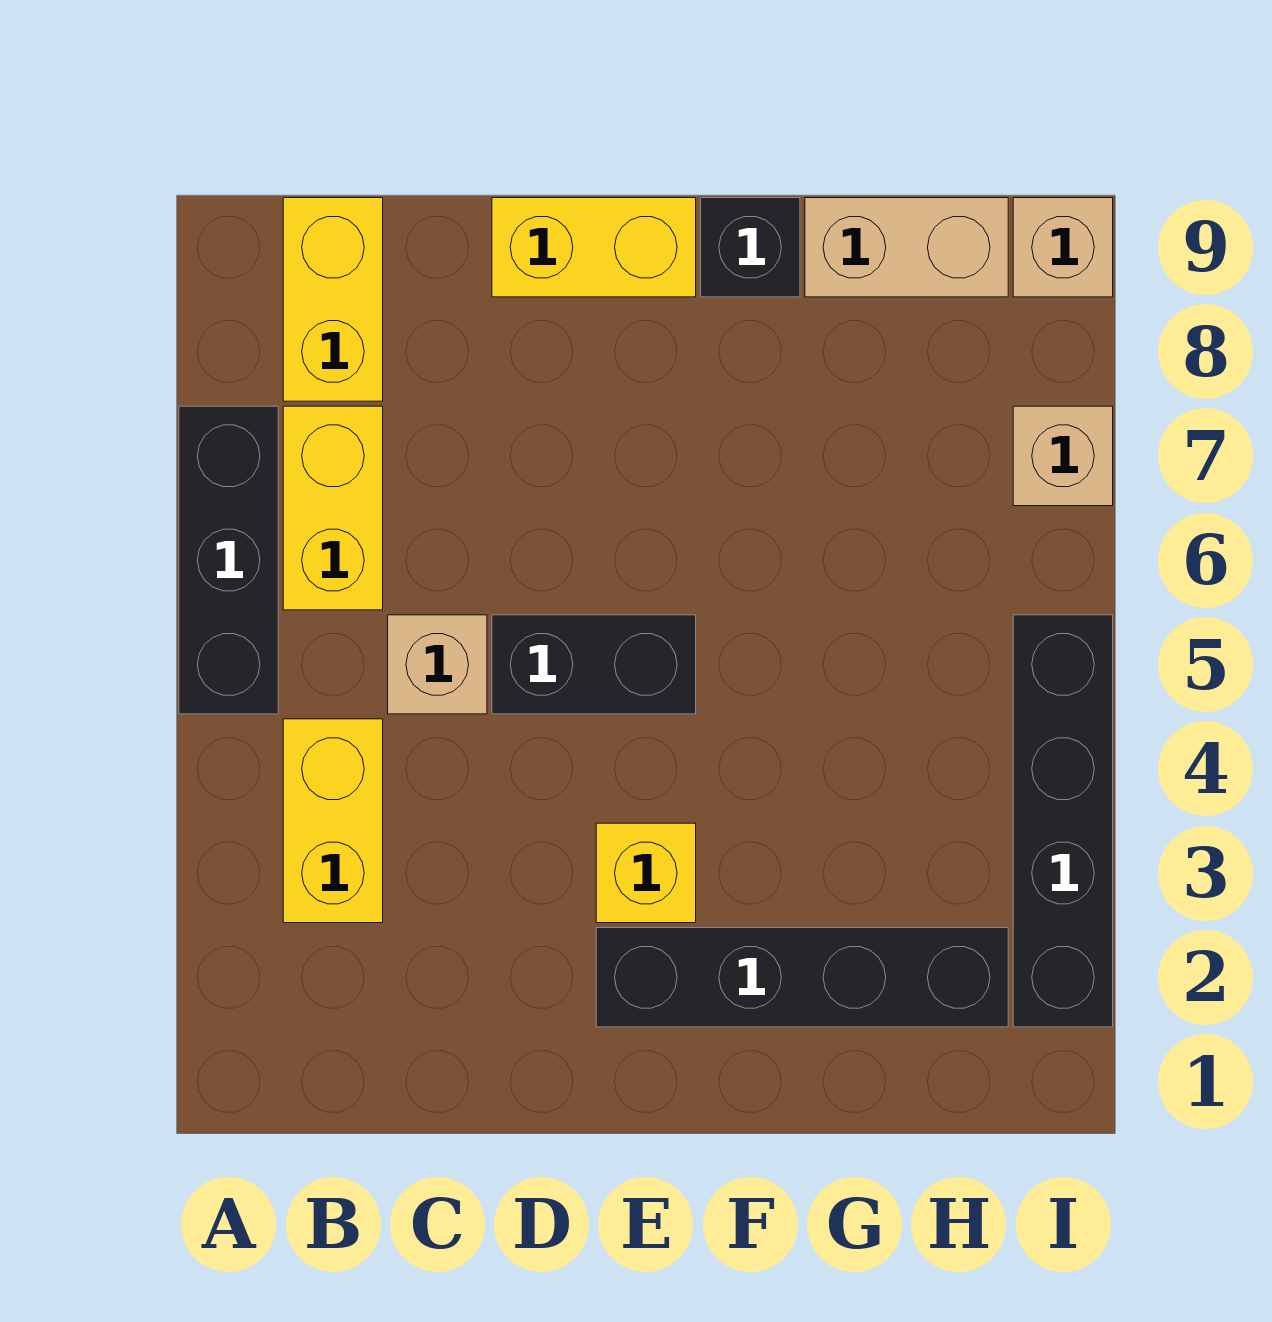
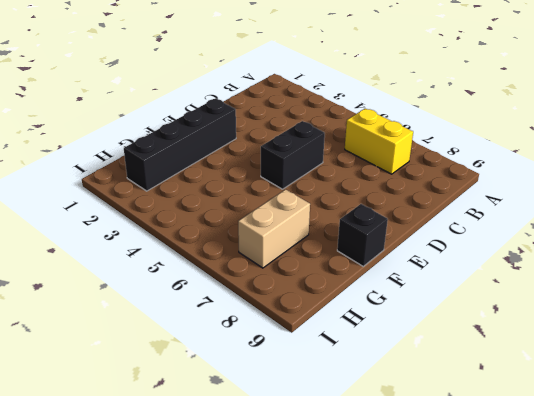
tan 1x2 brick [238,189,310,268] -> tan 1x2 brick moved to [805,198,1008,297]
none -> black 1x3 brick [179,406,278,714]
none -> yellow 1x2 brick [283,719,383,923]
none -> yellow 1x2 brick [283,198,383,401]

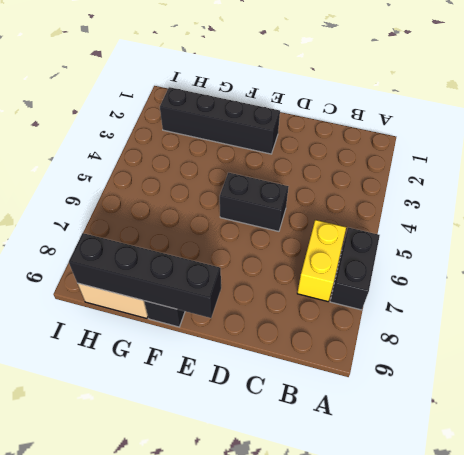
black 1x2 brick [330,228,380,310] -> black 1x3 brick [179,406,278,714]
black 1x4 brick [69,233,221,318] -> black 1x4 brick turned to [1013,615,1113,1027]
none -> yellow 1x2 brick [283,719,383,923]
none -> yellow 1x2 brick [283,198,383,401]
none -> tan 1x1 brick [388,615,487,714]

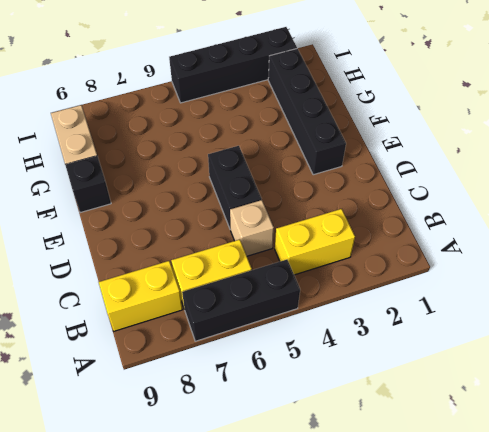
none -> yellow 1x2 brick [492,198,696,297]
none -> yellow 1x1 brick [596,823,696,923]
none -> tan 1x1 brick [1013,406,1113,506]

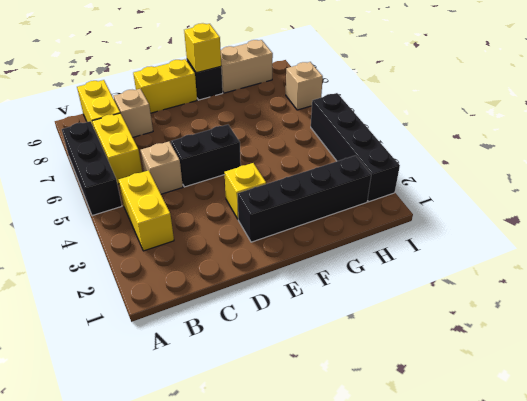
tan 1x1 brick [114,89,153,137] -> tan 1x1 brick moved to [1013,198,1113,297]
yellow 1x1 brick [184,23,221,73] -> none

